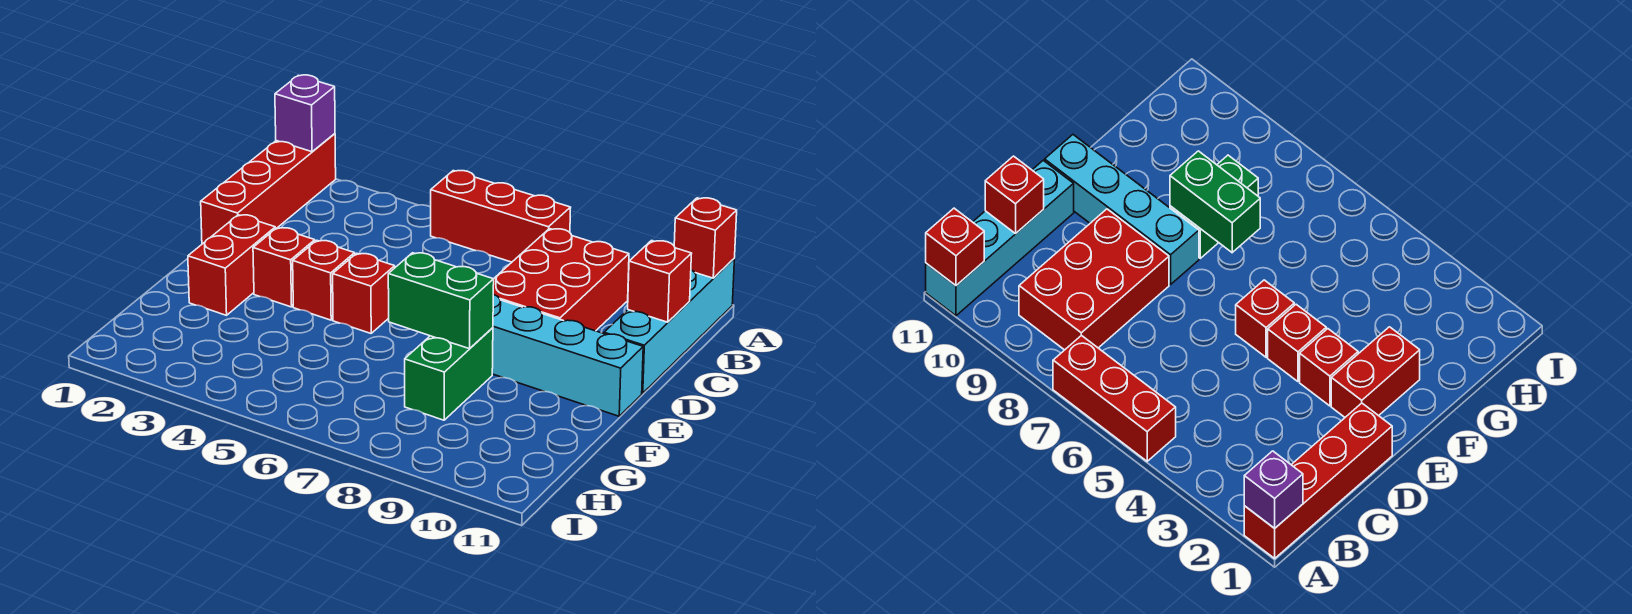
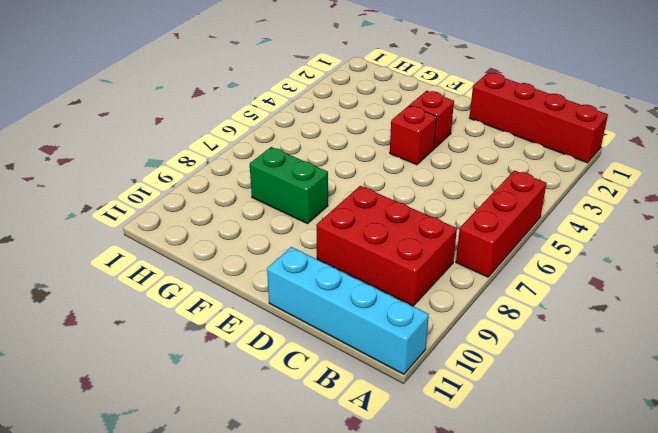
none -> red 1x2 brick [188,215,275,315]
none -> red 1x1 brick [333,253,395,333]
none -> cyan 1x4 brick [492,294,643,416]

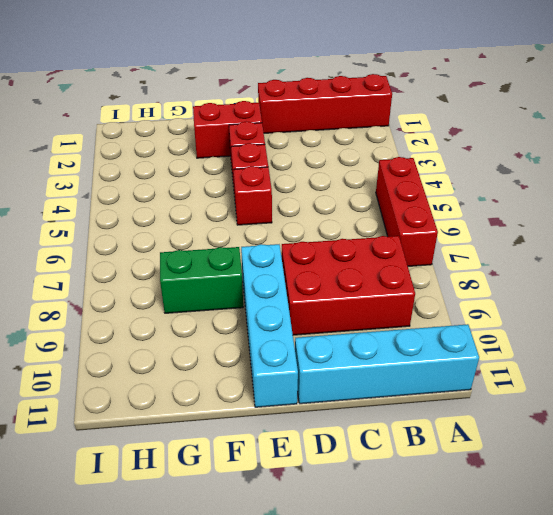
none -> purple 1x1 brick [275,75,335,152]
none -> red 1x1 brick [674,198,737,278]
none -> red 1x1 brick [628,241,692,322]

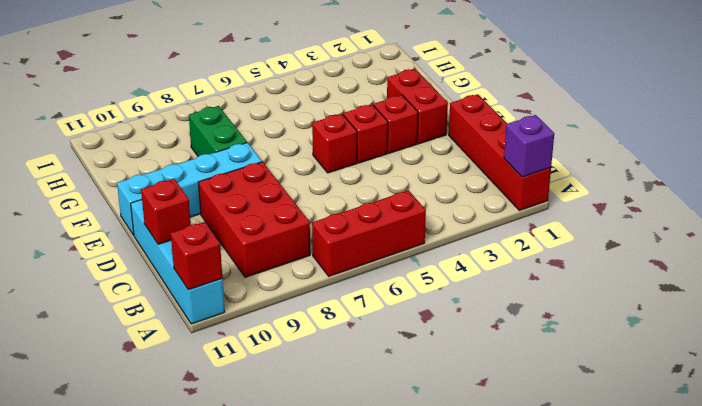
none -> green 1x2 brick [388,253,494,349]

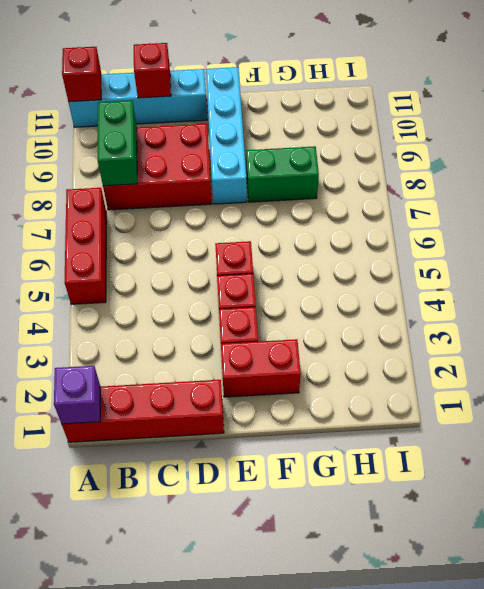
green 1x2 brick [98,101,137,186] -> green 1x2 brick moved to [388,253,494,349]

